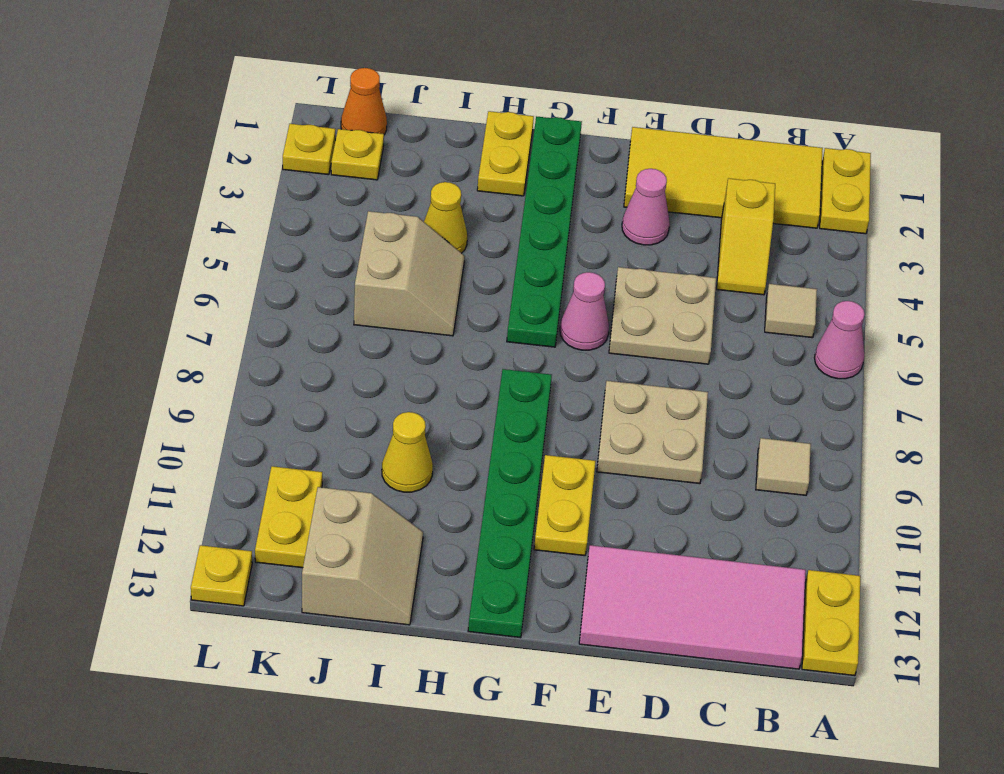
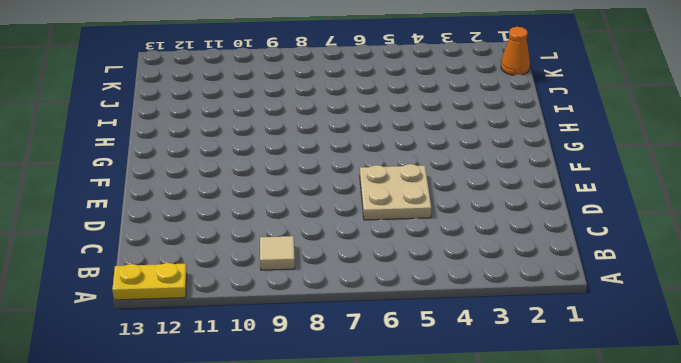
none -> yellow 1x2 plate [820,148,871,234]
none -> pink 1x1 cone [815,301,865,379]
none -> yellow 2x4 tile [624,127,823,228]

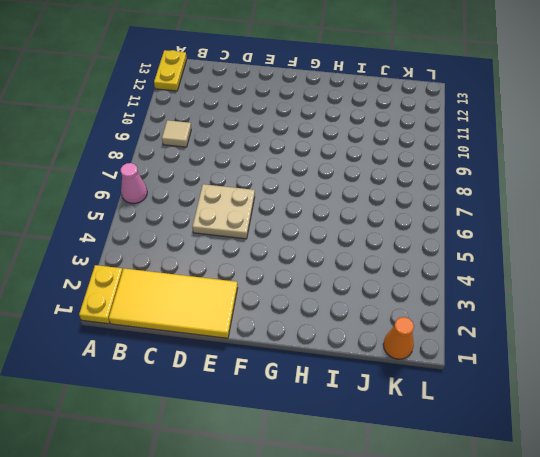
none -> tan 1x1 tile [765,284,817,338]
none -> pink 2x4 tile [579,545,806,669]
none -> yellow 1x2 slope [717,178,775,295]

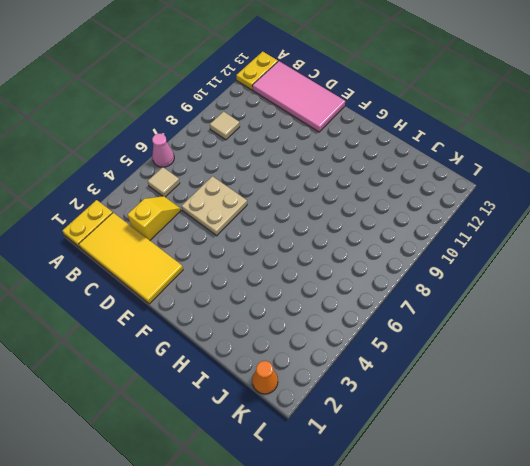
none -> tan 2x2 plate [597,381,708,484]
none -> pink 1x1 cone [622,169,670,245]
none -> pink 1x1 cone [560,272,609,350]

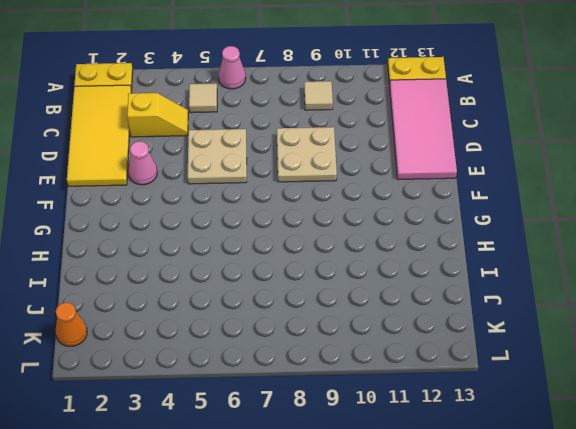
none -> pink 1x1 cone [560,272,609,350]
none -> yellow 1x2 plate [534,455,596,556]
none -> green 1x6 plate [507,116,582,347]

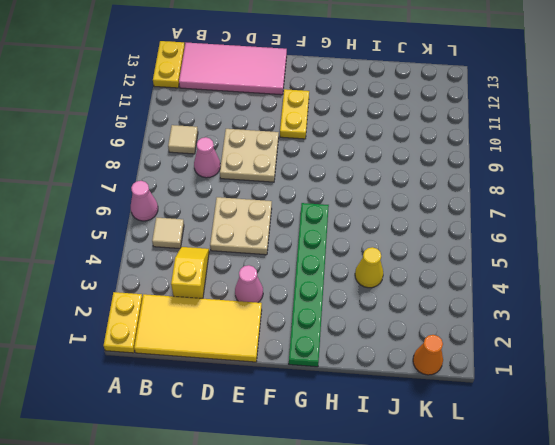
pink 1x1 cone [194,137,220,178] -> pink 1x1 cone moved to [560,272,609,350]
none -> green 1x6 plate [468,369,552,638]
none -> yellow 1x2 plate [477,111,534,196]
none -> tan 2x2 slope [354,211,465,336]

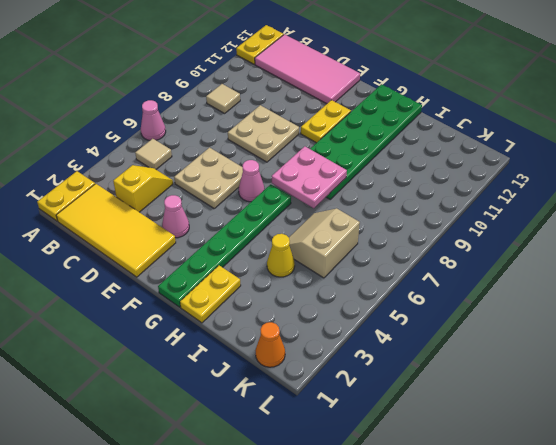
pink 2x2 plate [272,146,347,208] -> none
green 2x6 plate [310,84,422,199] -> green 1x6 plate [468,369,552,638]
none -> yellow 1x1 cone [382,412,433,492]
none -> tan 2x2 slope [302,487,423,625]
none -> yellow 1x1 plate [331,129,384,180]

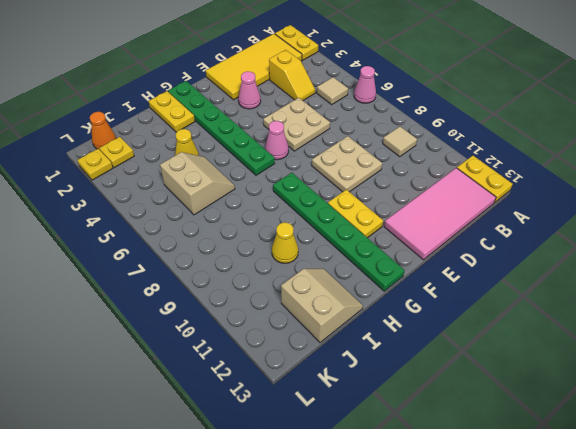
none -> yellow 1x2 plate [255,466,322,568]
none -> yellow 1x1 plate [191,545,252,606]

